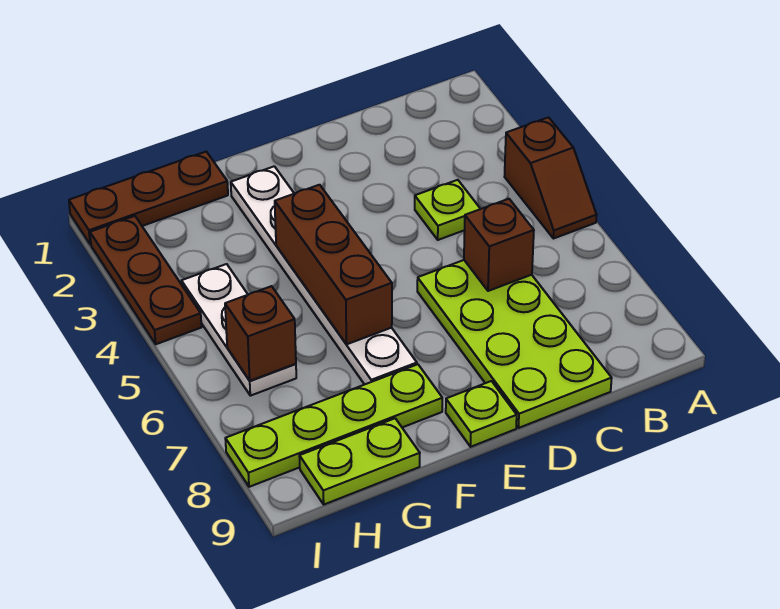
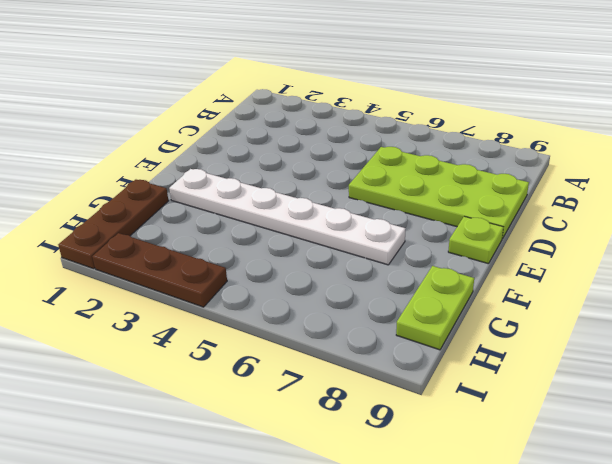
none -> brown 1x2 slope [504,117,597,239]
none -> lime 1x1 plate [415,180,480,240]
none -> lime 1x4 plate [225,364,442,487]

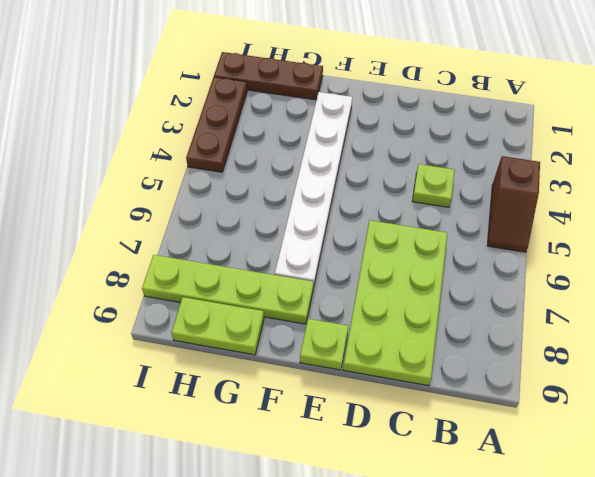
none -> white 1x3 plate [182,264,296,396]
none -> brown 1x1 brick [464,199,534,291]
none -> brown 1x3 brick [275,185,392,344]

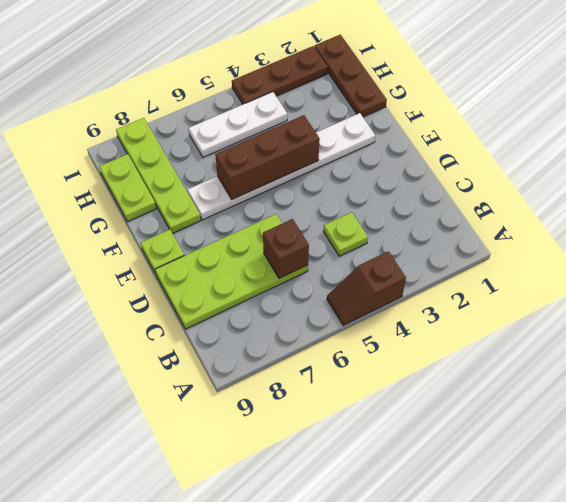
none -> brown 1x1 brick [225,286,296,381]

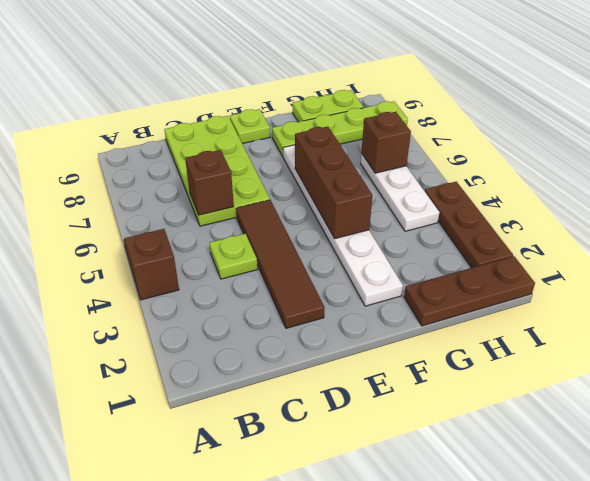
brown 1x4 tile [236,200,325,328] -> none

